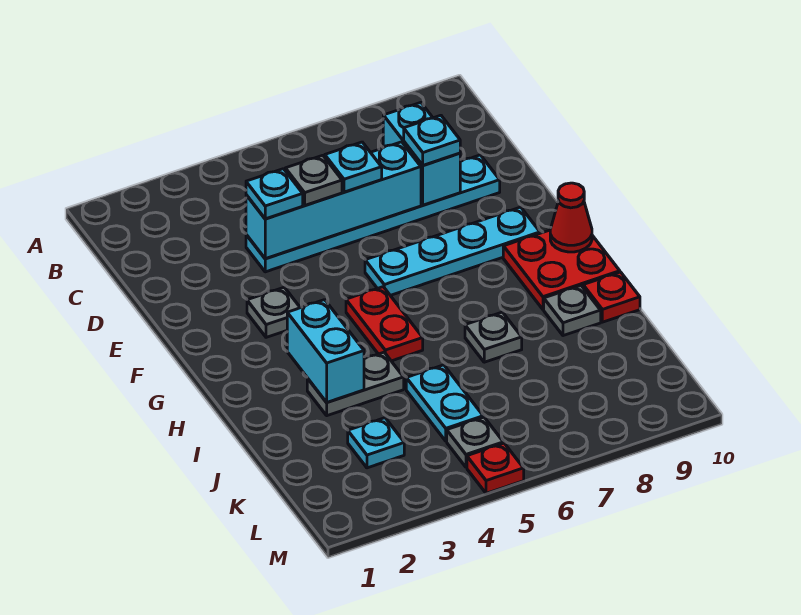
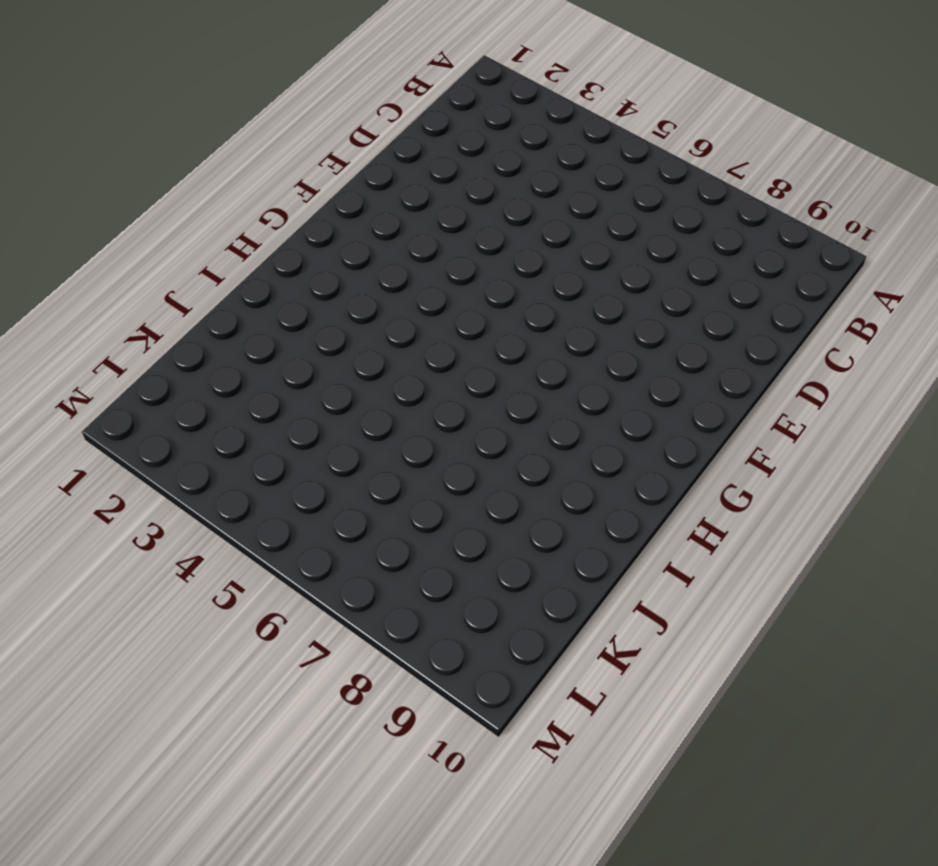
none -> cyan 1x6 plate [246,155,500,272]
none -> grey 1x1 plate [247,287,300,337]
none -> cyan 1x4 plate [365,207,540,295]

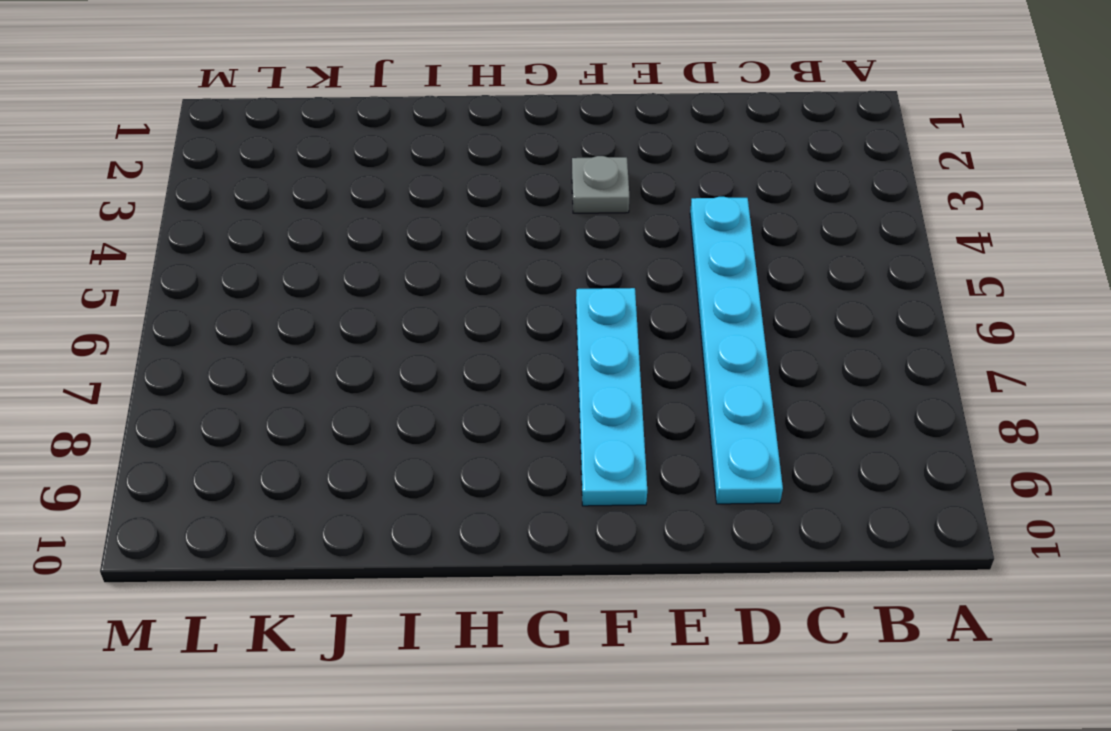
none -> red 1x2 plate [346,287,423,361]
none -> red 2x2 plate [503,230,620,309]
none -> grey 1x2 plate [307,352,404,416]

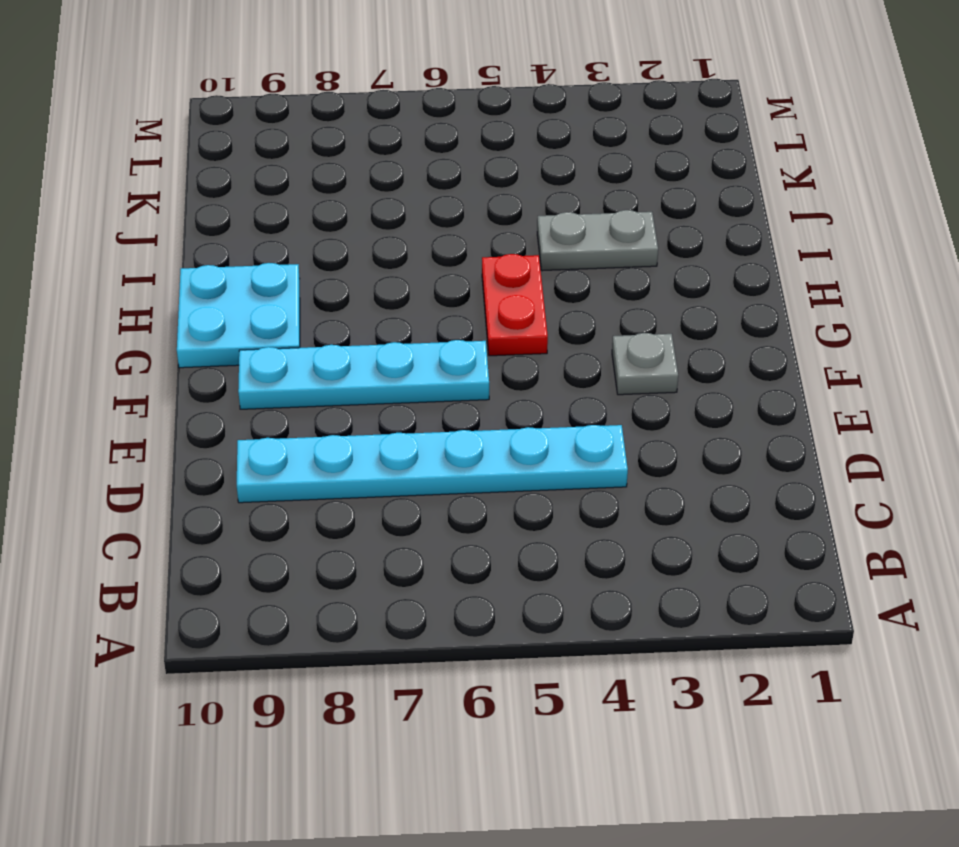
cyan 2x2 plate [177,263,300,368] -> red 2x2 plate [503,230,620,309]
none -> grey 1x1 plate [465,312,522,362]
none -> grey 1x1 plate [544,286,601,336]
none -> red 1x1 plate [583,272,640,322]

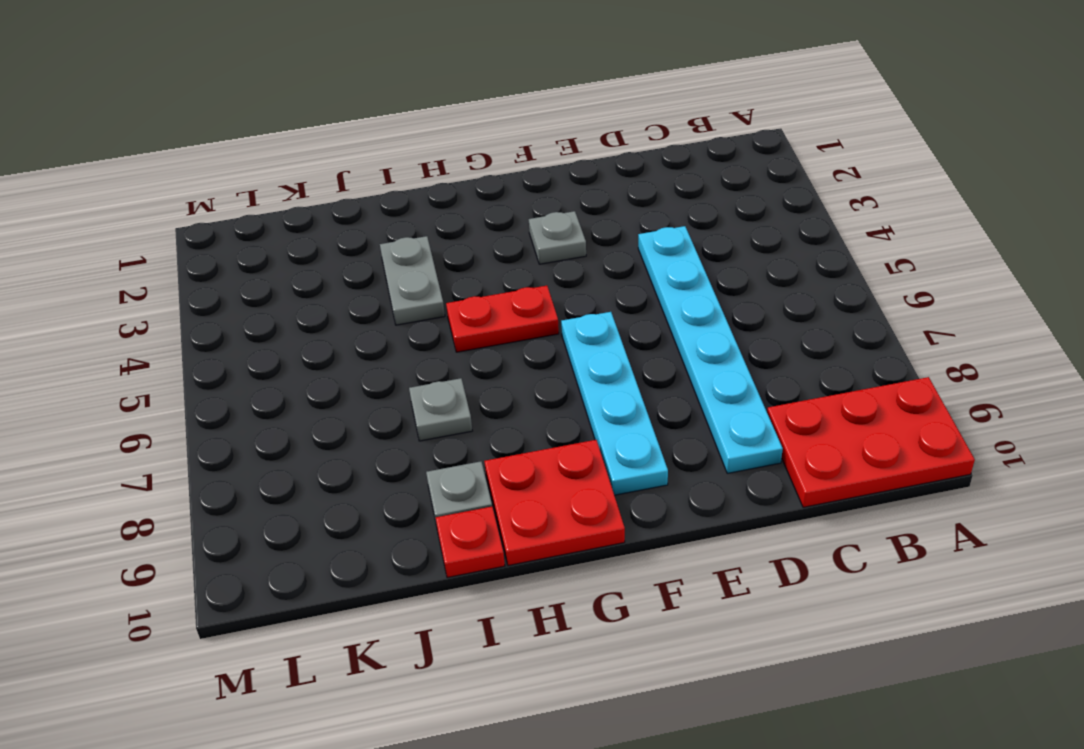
red 2x3 plate [767,377,975,507] -> none
none -> cyan 1x2 plate [406,365,483,441]
none -> cyan 1x1 plate [348,418,404,468]
none -> grey 1x1 plate [447,417,503,467]

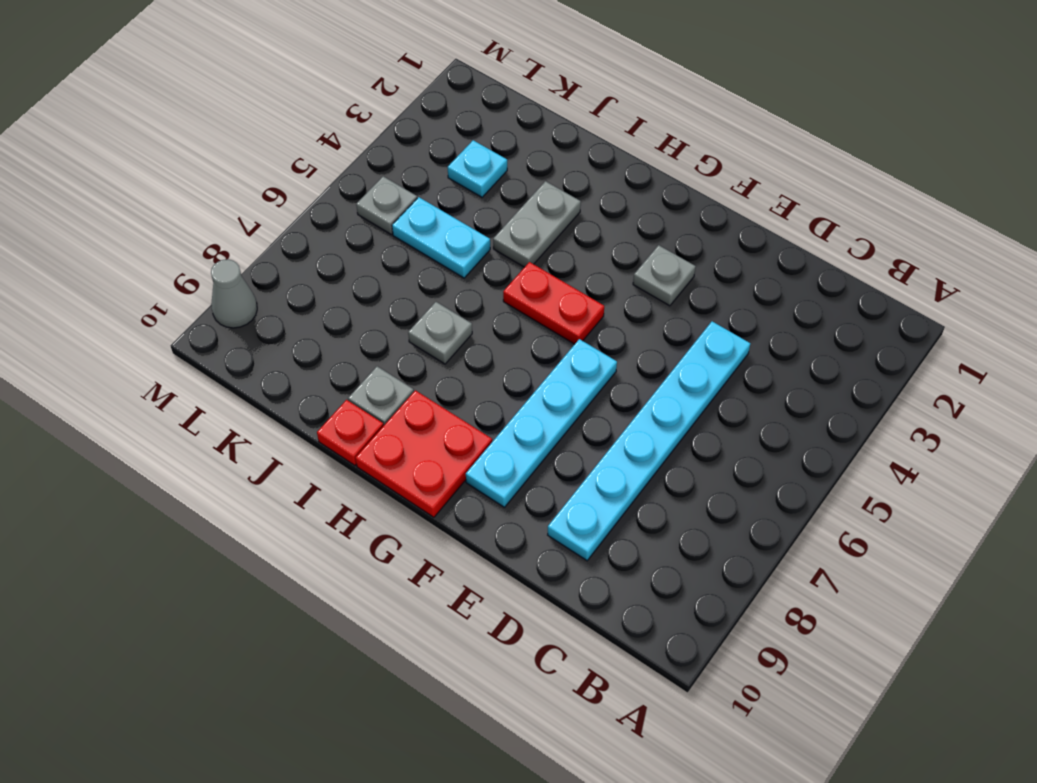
grey 1x1 cone [211,259,257,328] -> none
none -> red 1x1 plate [467,443,524,493]
none -> cyan 1x2 brick [383,103,460,205]
none -> cyan 1x4 brick [246,142,421,259]

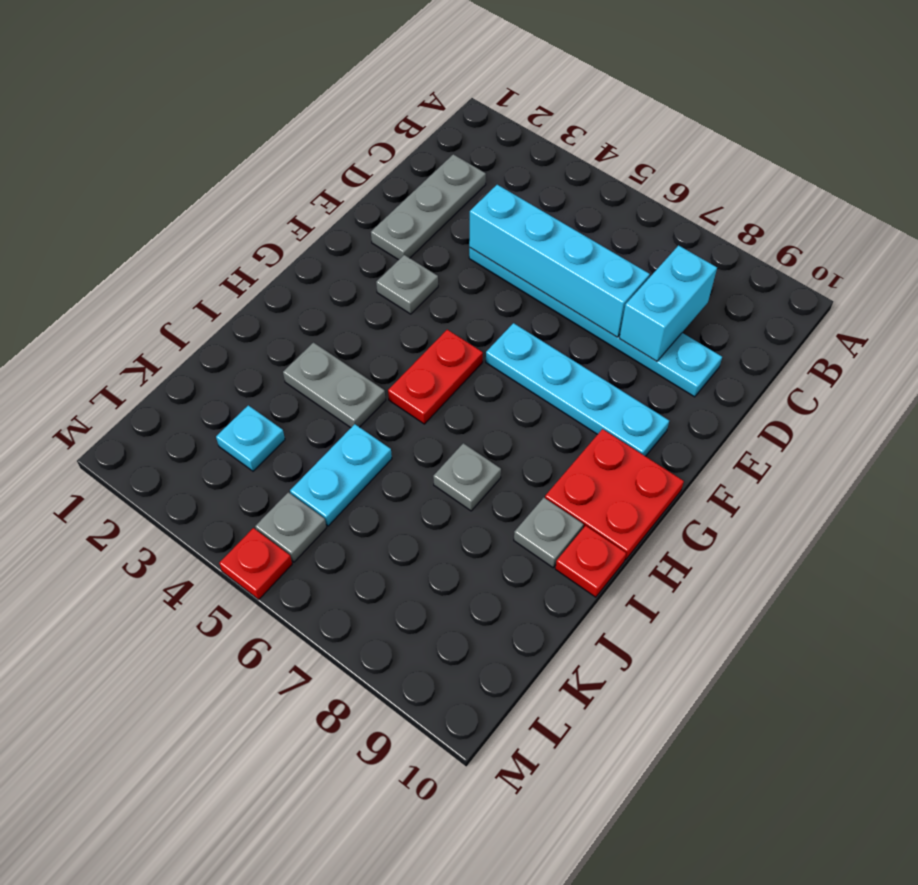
grey 1x3 plate [371,154,486,260] -> none
none -> red 1x1 cone [550,183,592,252]
none -> cyan 1x2 brick [287,300,364,402]
none -> cyan 1x1 plate [246,169,303,219]

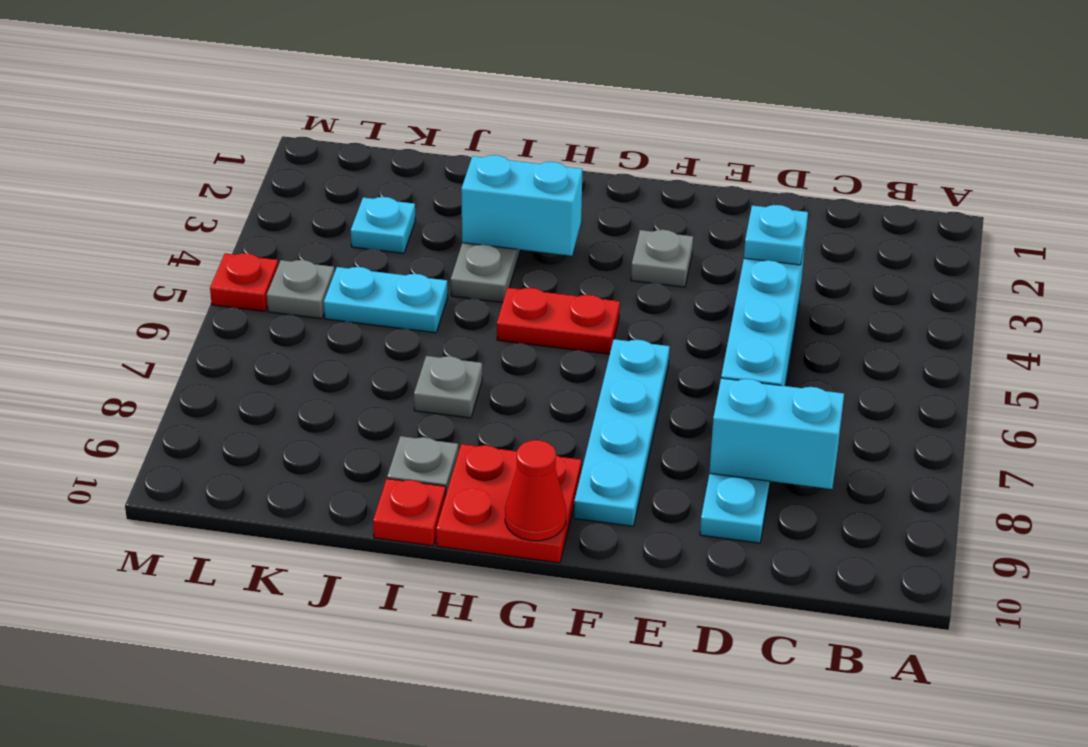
none -> grey 1x1 plate [285,155,342,205]
none -> cyan 1x1 plate [325,142,382,192]
none -> cyan 1x1 plate [404,115,460,165]

